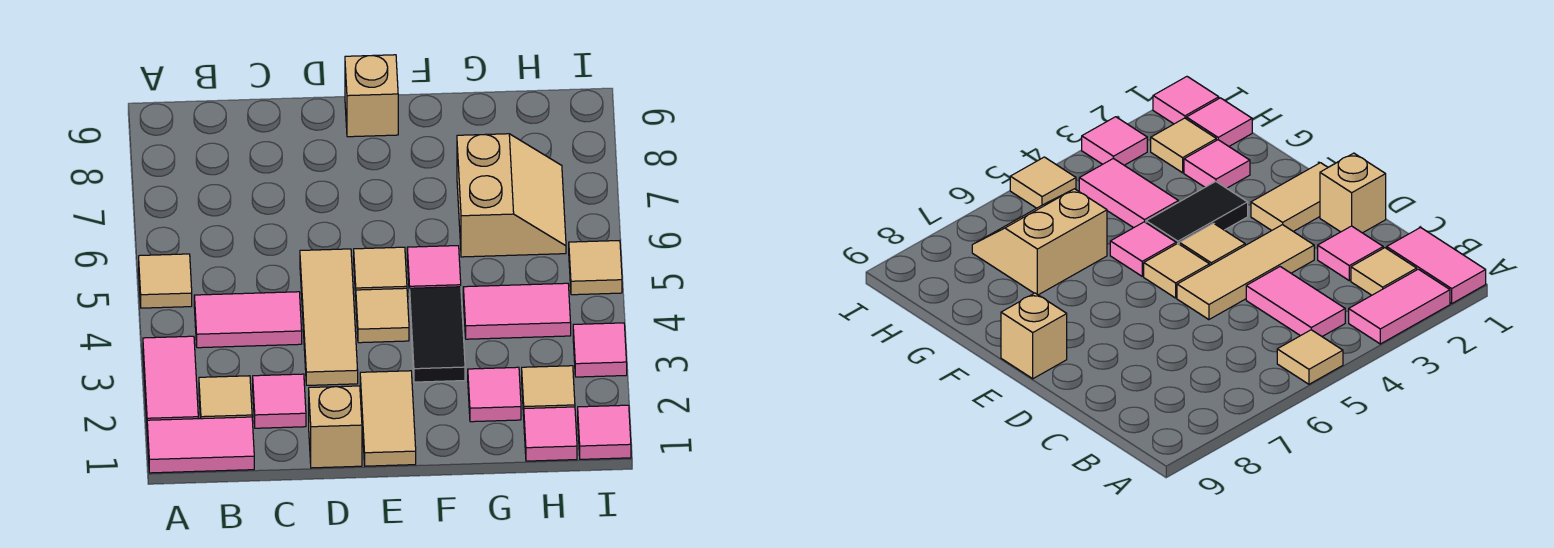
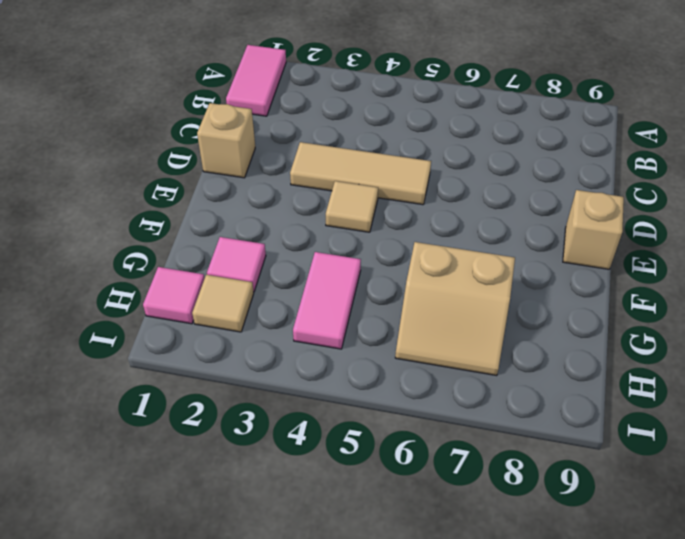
none -> pink 1x2 tile [143,336,198,420]
none -> tan 1x1 tile [139,254,192,308]
none -> tan 1x1 tile [199,376,252,419]

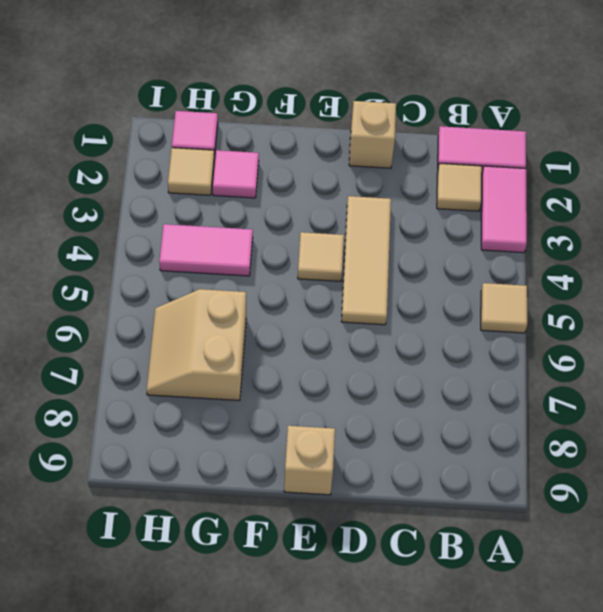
none -> pink 1x2 tile [194,292,302,348]
none -> pink 1x1 tile [253,374,306,428]
none -> tan 1x2 tile [360,371,416,466]

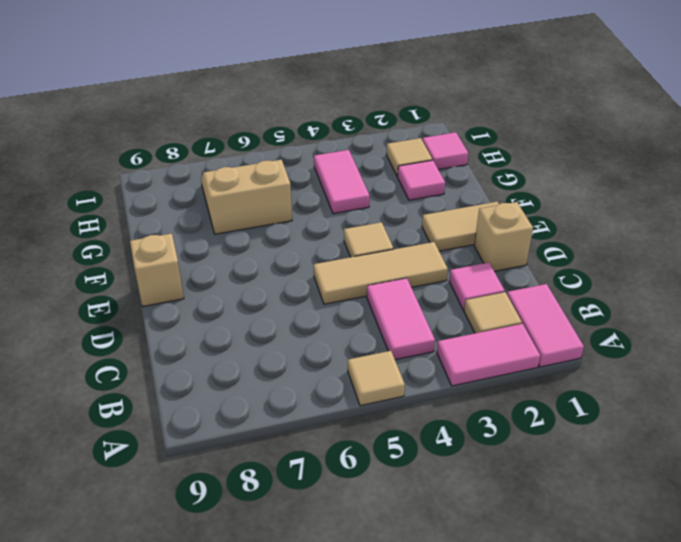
none -> tan 1x1 tile [354,247,407,296]
none -> black 1x2 tile [410,287,465,382]
none -> pink 1x1 tile [407,246,461,299]

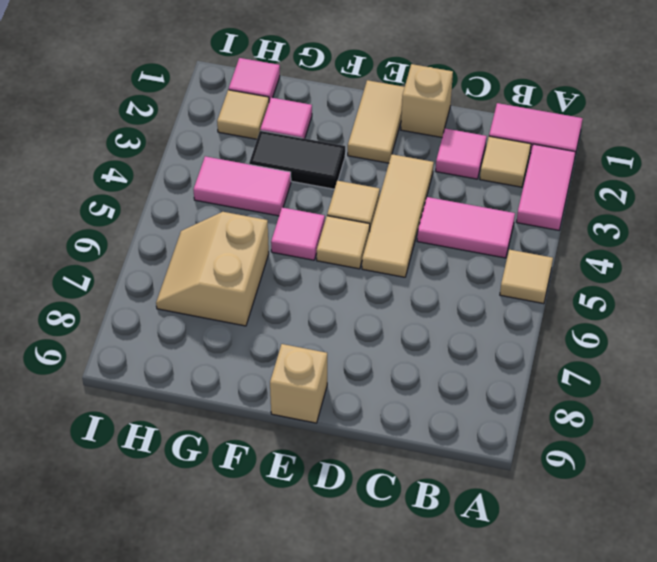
black 1x2 tile [249,131,345,189] -> black 1x2 tile turned to [410,287,465,382]
none -> pink 1x1 tile [578,405,631,459]
none -> pink 1x1 tile [573,323,627,377]
none -> tan 1x1 tile [569,241,622,295]

